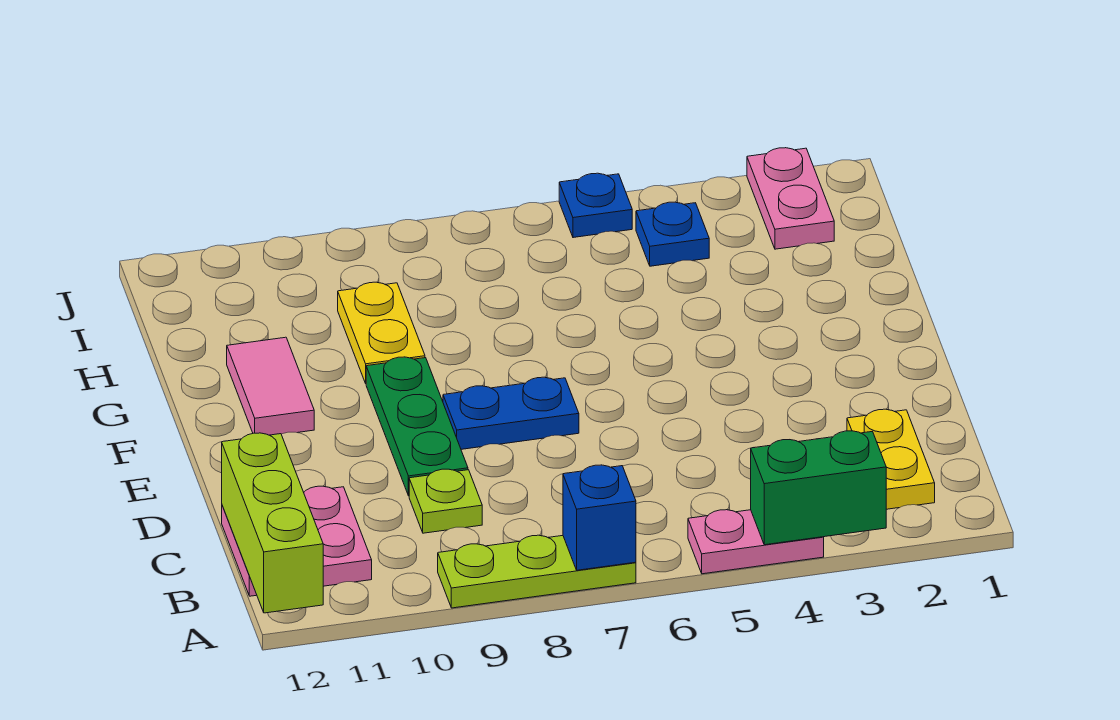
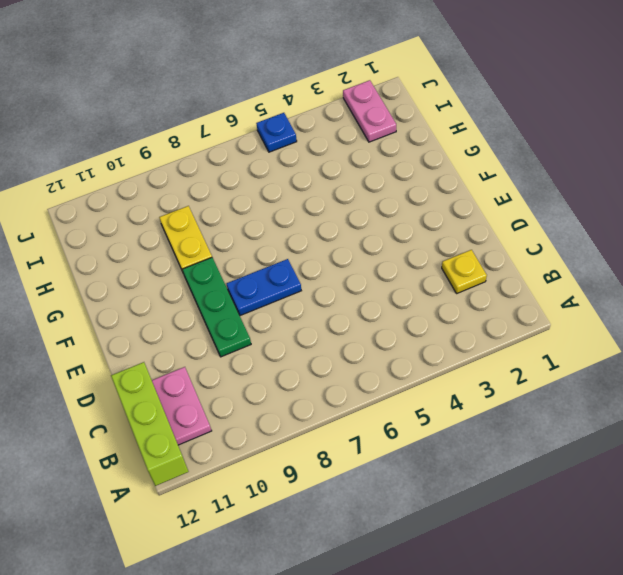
yellow 1x1 plate [442,250,487,293] -> yellow 1x2 plate [847,409,935,509]
none -> pink 1x2 plate [688,510,824,574]
none -> lime 1x3 plate [438,535,636,608]
none -> lime 1x1 plate [409,469,482,533]

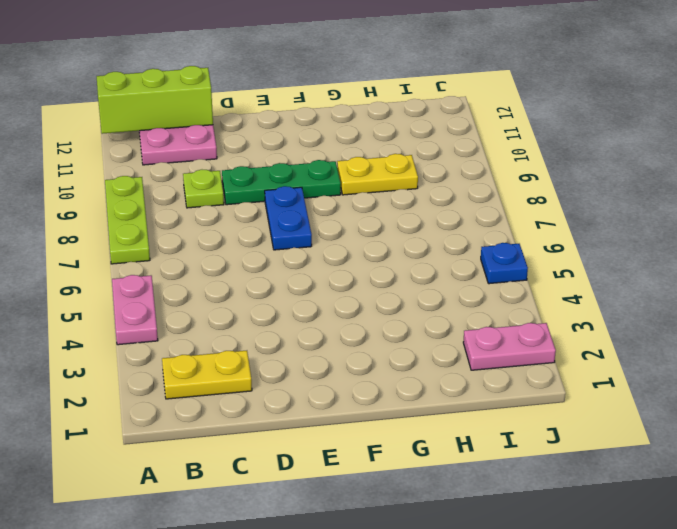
none -> pink 1x2 tile [227,337,314,435]
none -> blue 1x1 plate [636,202,709,266]
none -> green 1x2 brick [751,431,886,545]

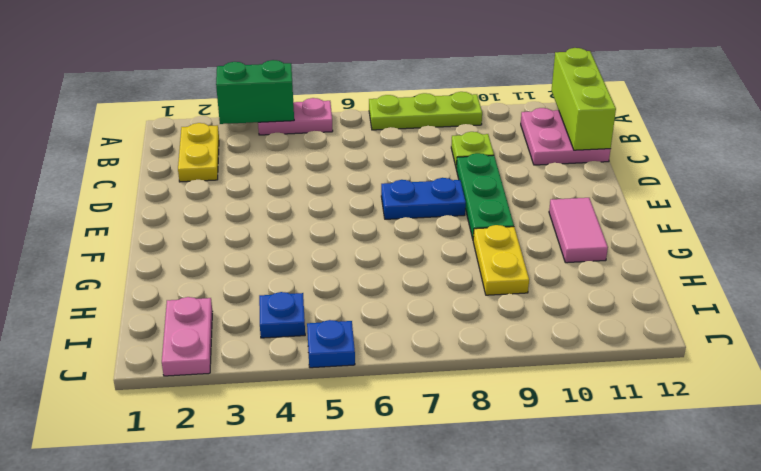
none -> blue 1x1 brick [563,465,636,570]

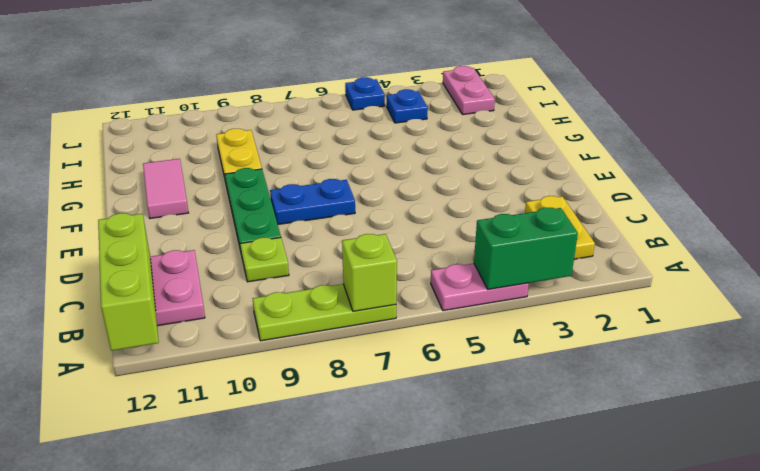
lime 1x1 brick [342,234,397,311] -> blue 1x1 brick [563,465,636,570]

